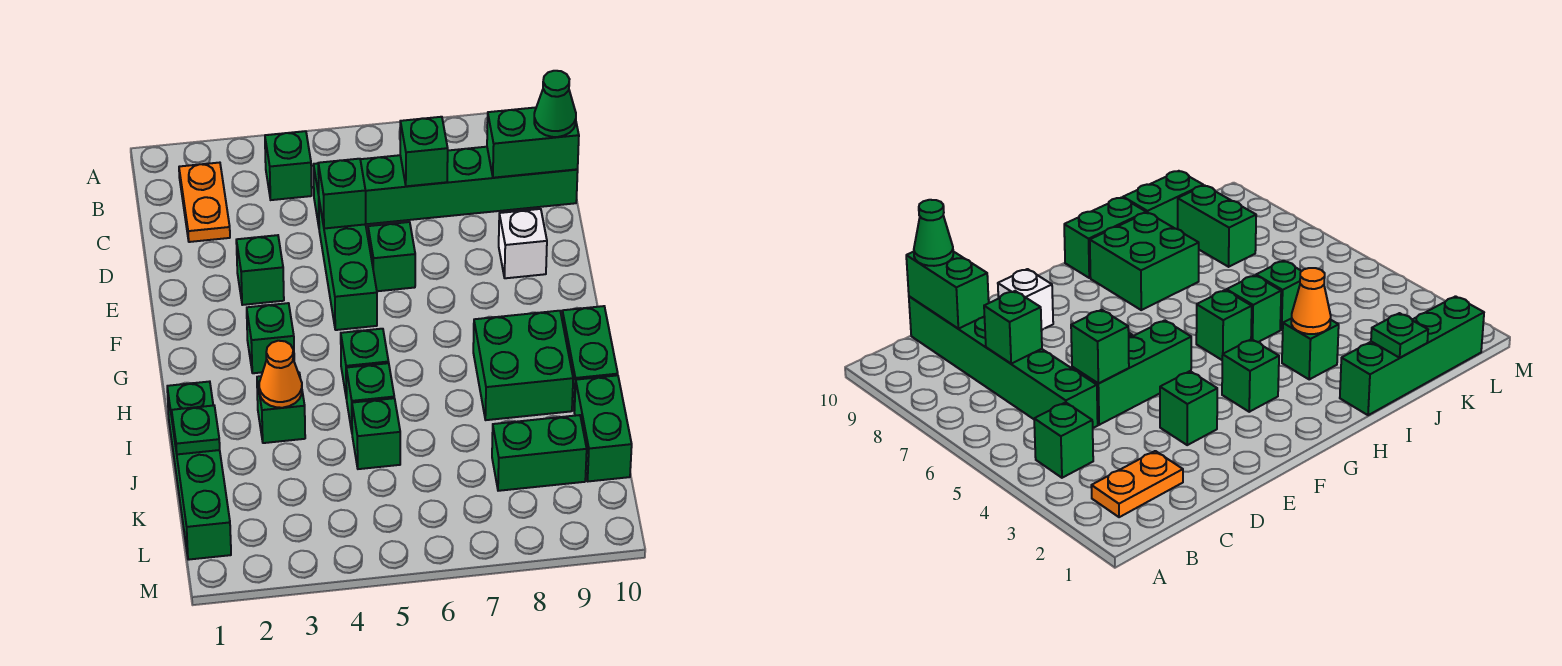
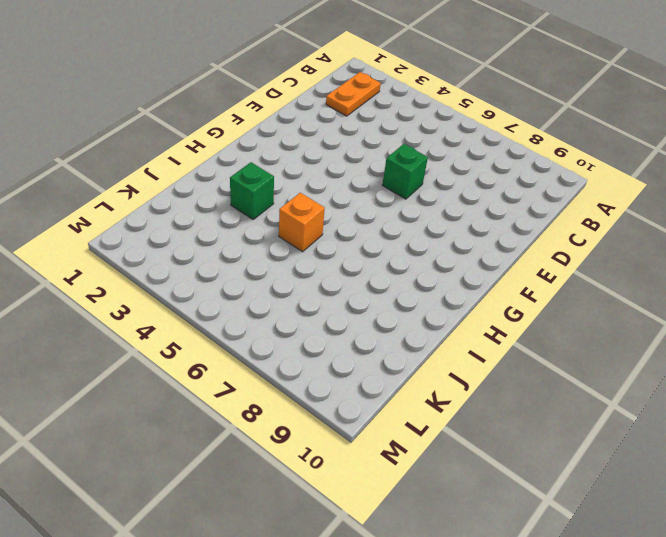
orange 1x1 brick [279,193,325,252] -> green 1x1 brick [346,363,394,431]
none -> green 1x1 brick [265,131,312,200]
none -> green 1x6 brick [313,147,578,226]
none -> green 1x3 brick [319,201,377,330]

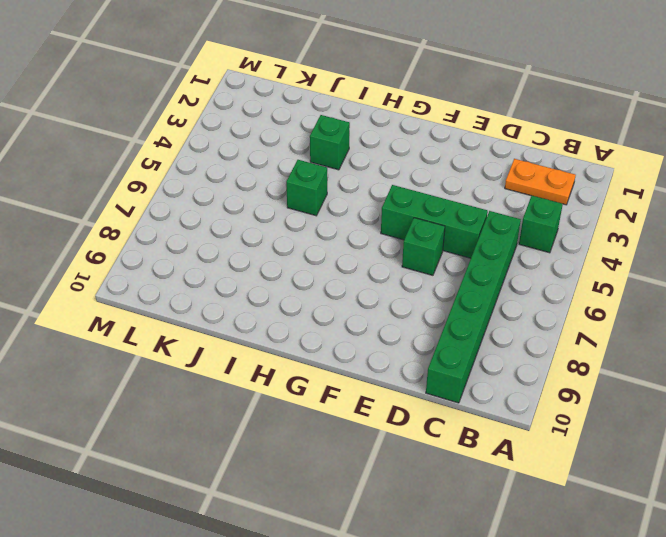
none -> green 1x1 brick [236,235,284,305]
none -> white 1x1 brick [499,209,547,278]
none -> green 1x1 brick [247,303,294,373]

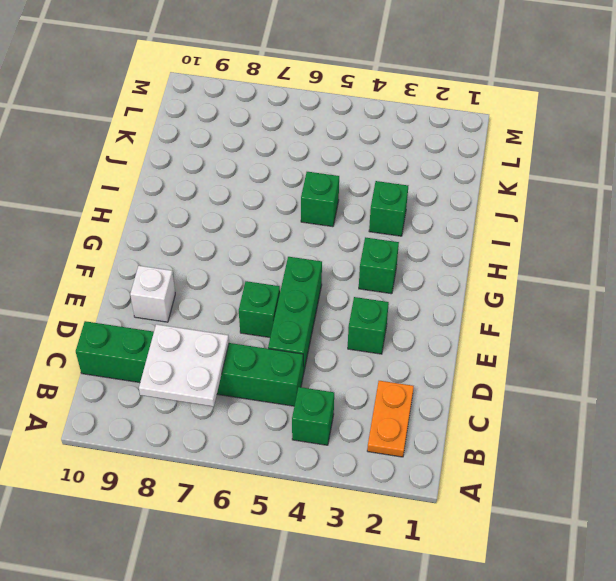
white 2x2 plate [139,324,229,407] -> green 1x1 brick [400,117,448,186]
none -> green 1x1 brick [341,329,389,399]
none -> green 2x2 brick [473,311,573,420]
none -> green 1x2 brick [562,306,618,411]

